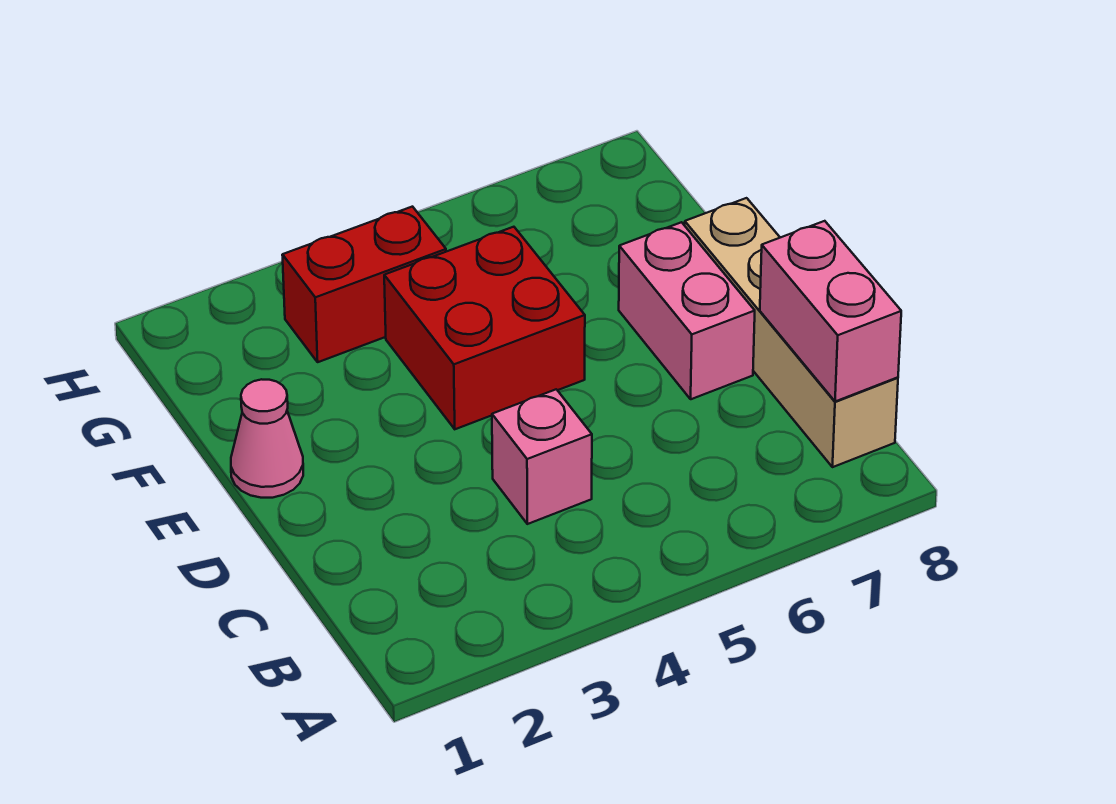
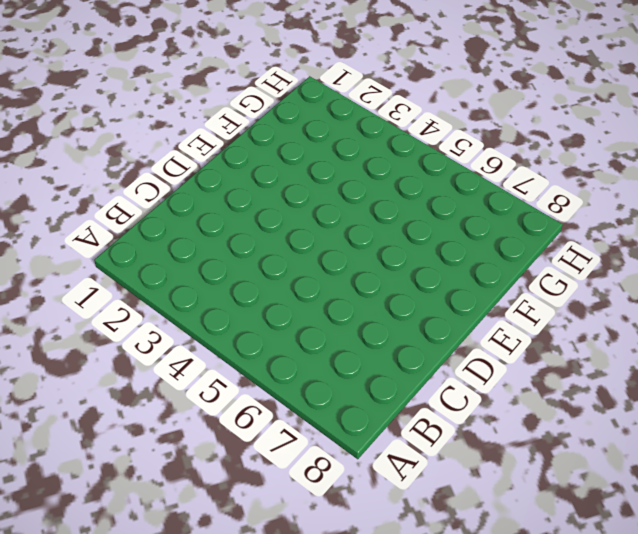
none -> tan 1x4 brick [685,198,898,467]
none -> pink 1x1 brick [492,389,592,524]

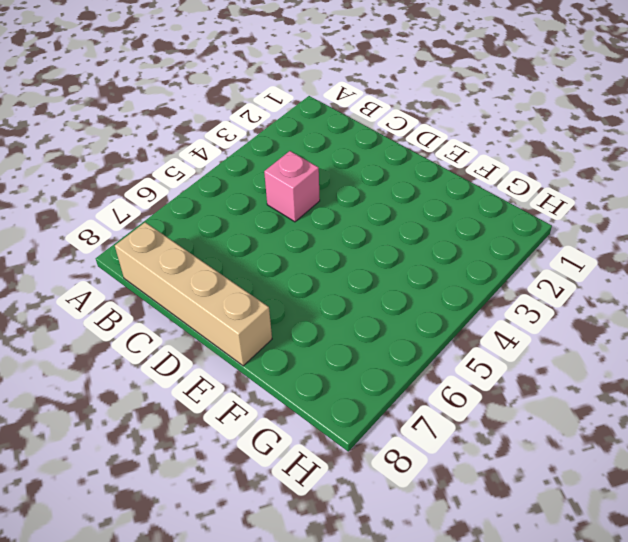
none -> pink 1x2 brick [619,222,755,399]
none -> pink 1x1 cone [231,379,303,498]

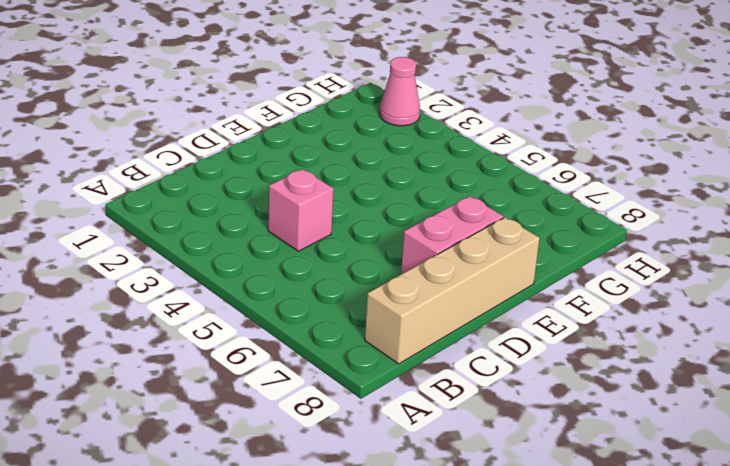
pink 1x1 cone [380,57,420,126] -> pink 1x1 cone moved to [231,379,303,498]
none -> red 2x2 brick [384,227,585,429]
none -> red 1x2 brick [282,207,446,362]

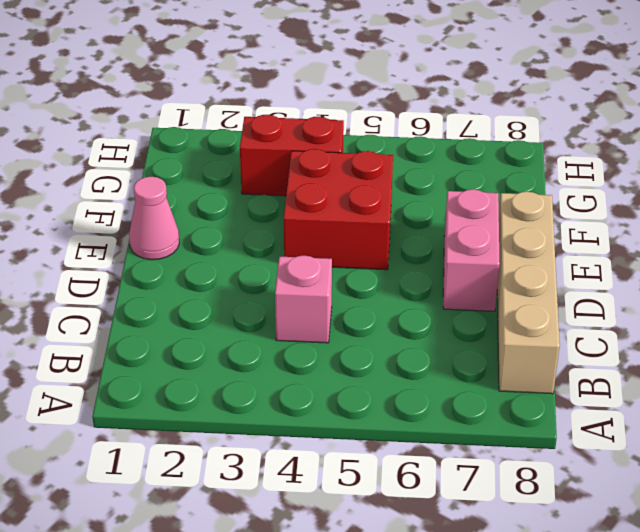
none -> pink 1x2 brick [760,221,901,402]

